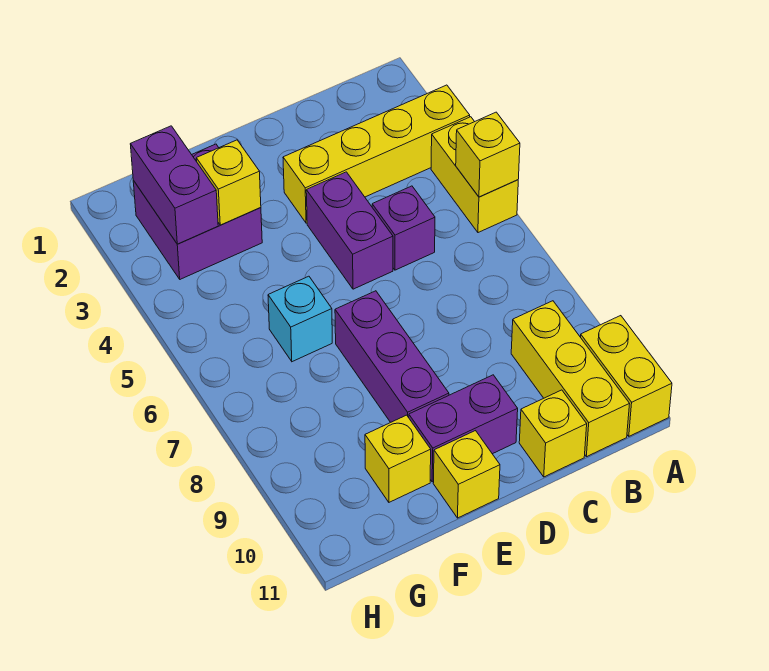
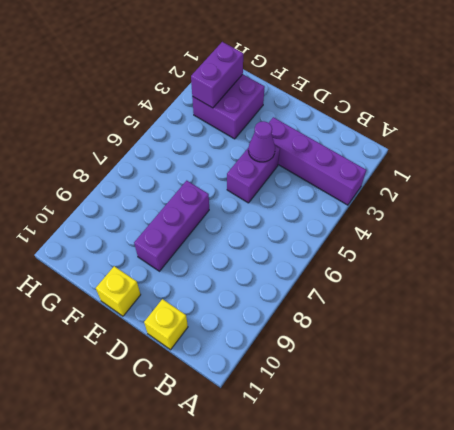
purple 1x4 brick [269,117,366,205] -> yellow 1x4 brick [283,85,470,223]
purple 1x1 cone [248,121,275,162] -> none
none -> yellow 1x2 brick [431,117,518,233]
none -> yellow 1x2 brick [581,316,672,436]
none -> yellow 1x3 brick [511,301,629,457]

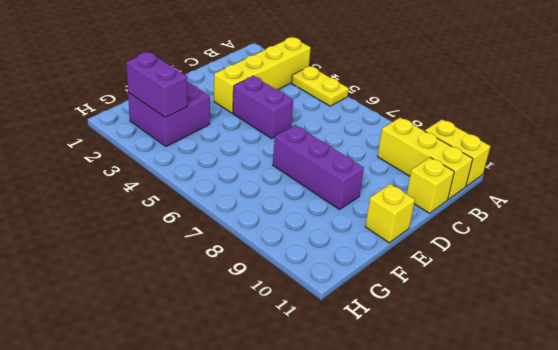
yellow 1x2 plate [292,66,349,106] -> yellow 1x2 brick [431,117,518,233]
none -> purple 1x1 brick [372,186,435,270]
none -> purple 1x2 brick [409,375,518,482]
none -> cyan 1x1 brick [268,276,332,362]

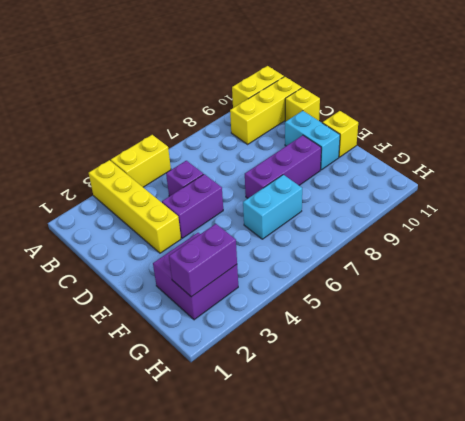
cyan 1x2 brick [285,111,340,170] -> purple 1x2 brick [409,375,518,482]
cyan 1x2 brick [243,175,302,239] -> cyan 1x1 brick [268,276,332,362]
none -> yellow 1x1 brick [365,415,431,502]
none -> yellow 1x1 brick [456,112,520,197]
none -> yellow 1x1 brick [196,140,261,225]

